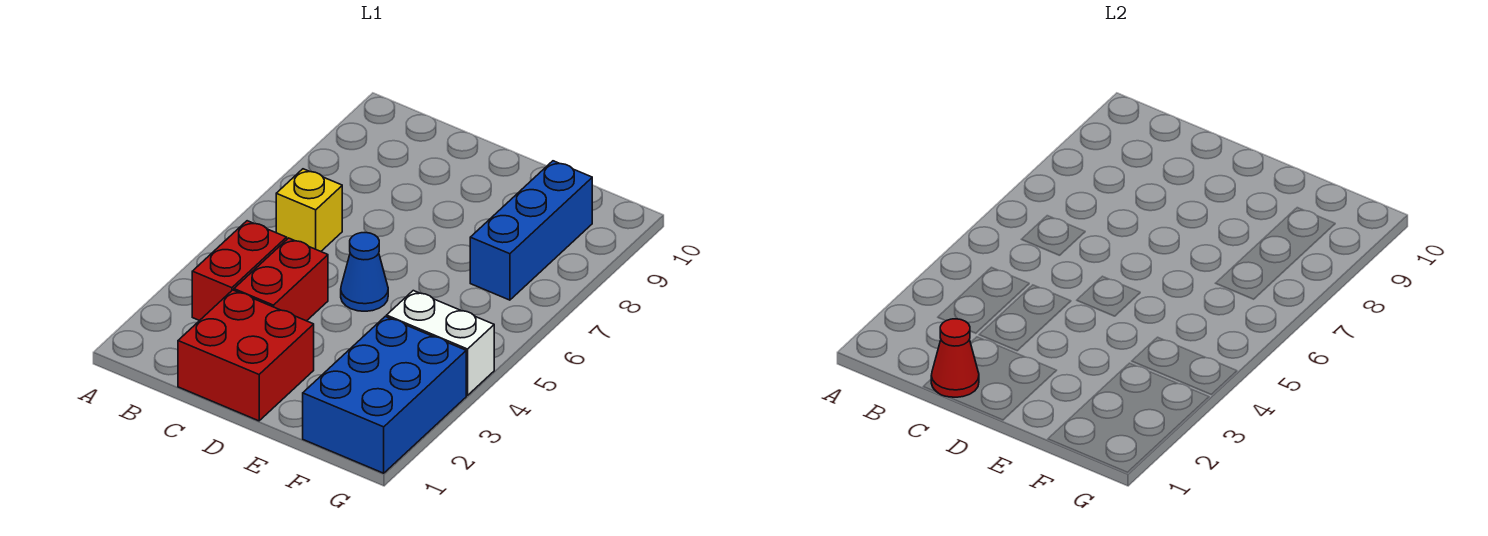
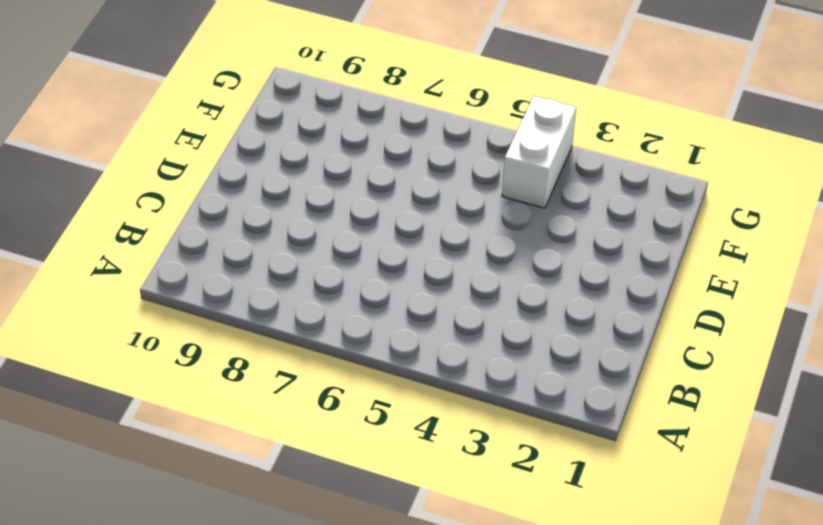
none -> red 1x2 brick [192,221,287,321]
none -> yellow 1x1 brick [276,169,342,251]

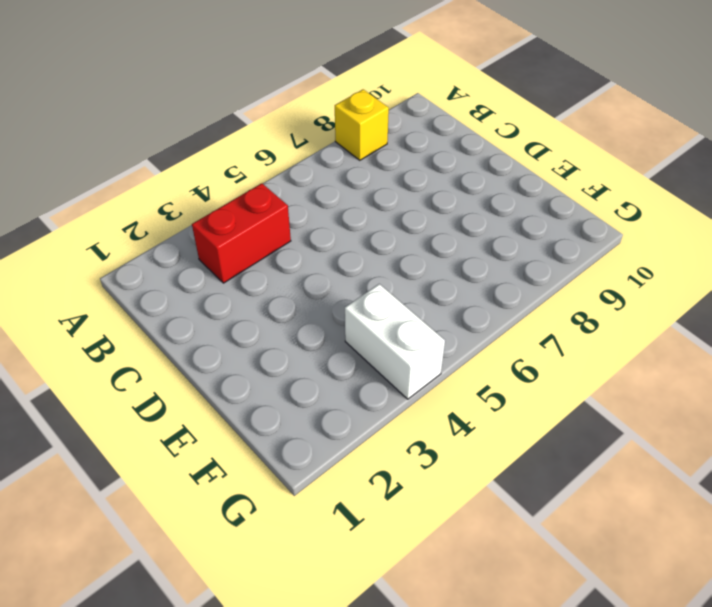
yellow 1x1 brick [335,89,389,160] -> yellow 1x1 brick moved to [276,169,342,251]
none -> red 2x2 brick [178,290,314,421]
none -> red 1x2 brick [234,238,328,321]

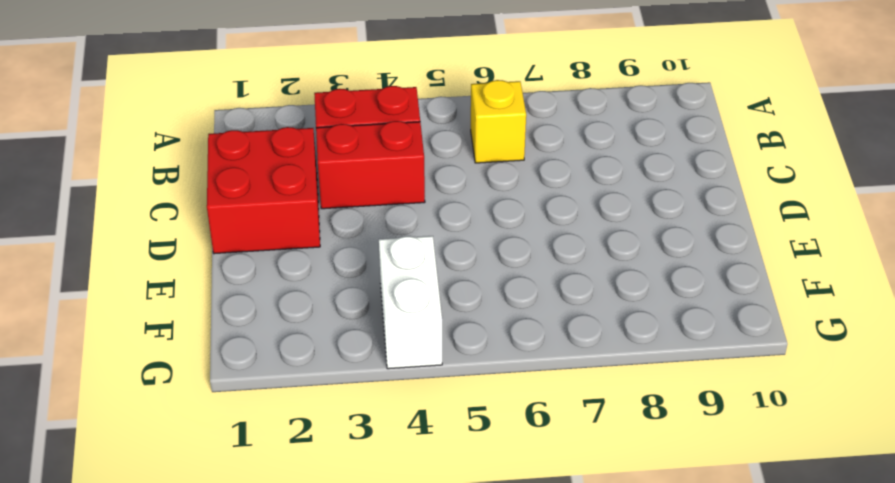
none -> blue 1x1 cone [341,233,388,311]
none -> blue 2x3 brick [303,316,466,473]

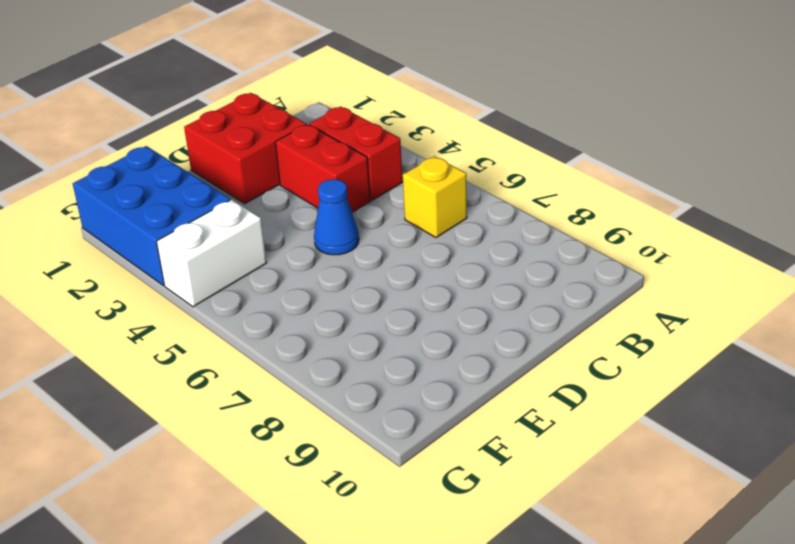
none -> blue 1x3 brick [470,161,592,300]
none -> red 1x1 cone [931,319,979,397]

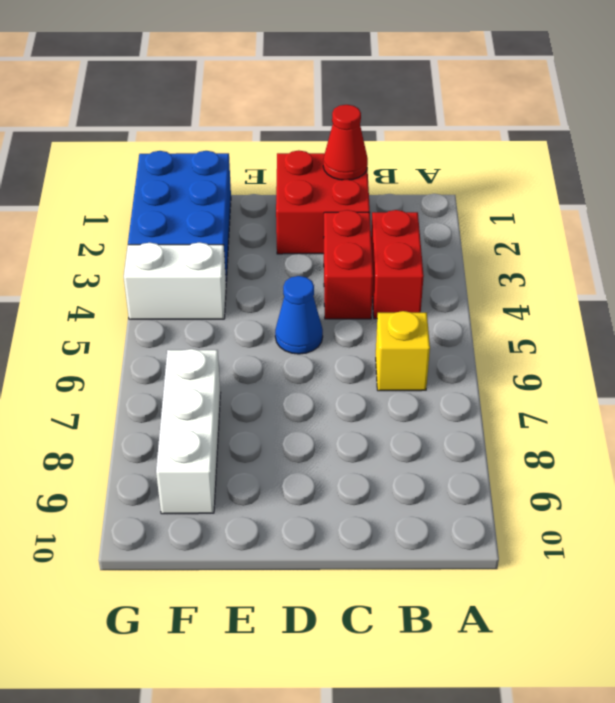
white 1x3 brick [156,349,221,514] -> blue 1x3 brick [470,161,592,300]

